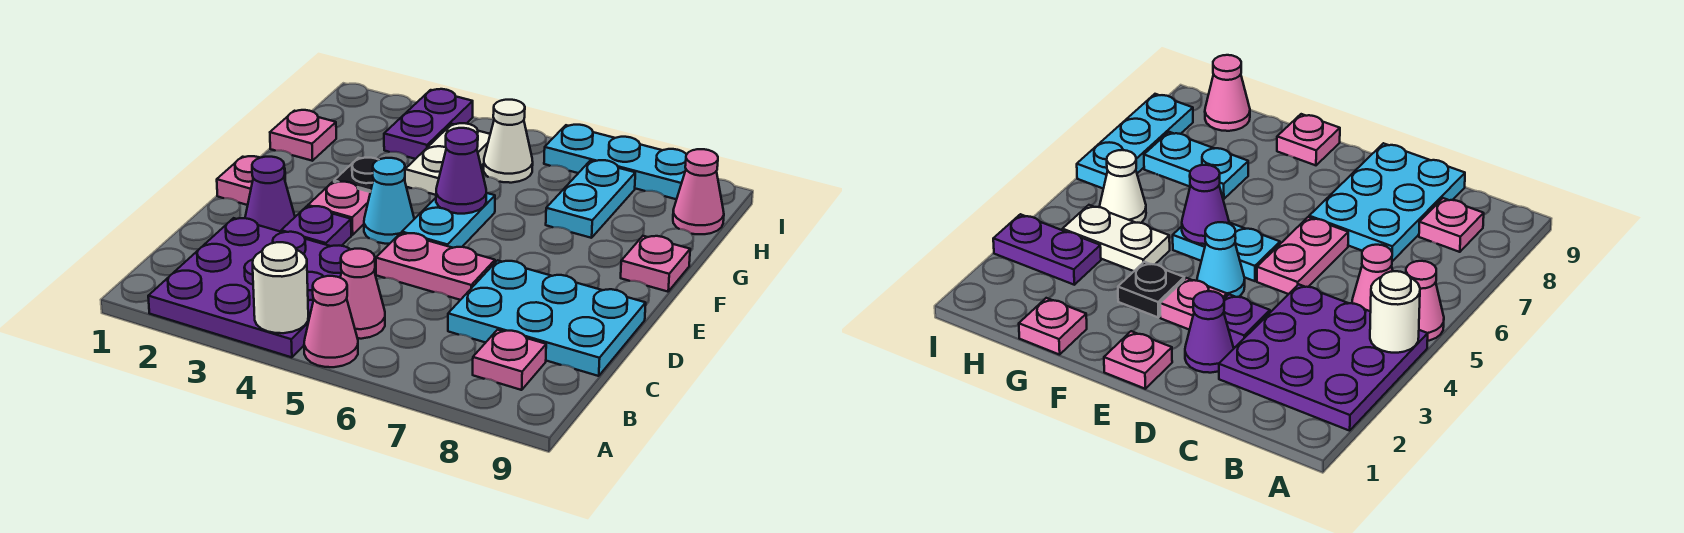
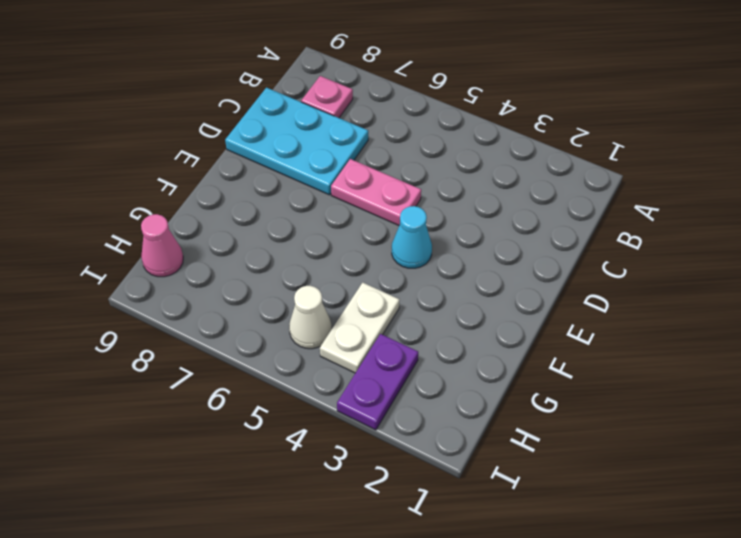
none -> purple 3x3 plate [148,218,350,357]
none -> pink 1x1 cone [304,276,358,367]
none -> pink 1x1 cone [340,249,385,339]

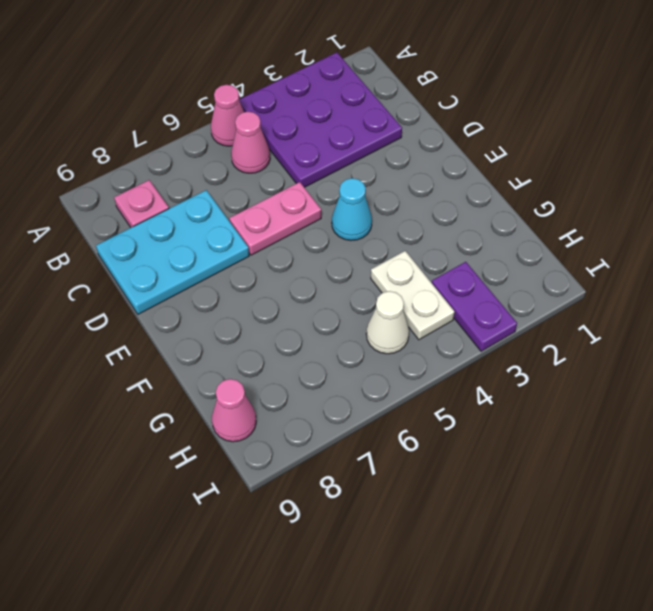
none -> purple 1x1 cone [245,157,295,232]
none -> purple 1x1 plate [281,206,351,246]
none -> pink 1x1 plate [217,156,285,205]

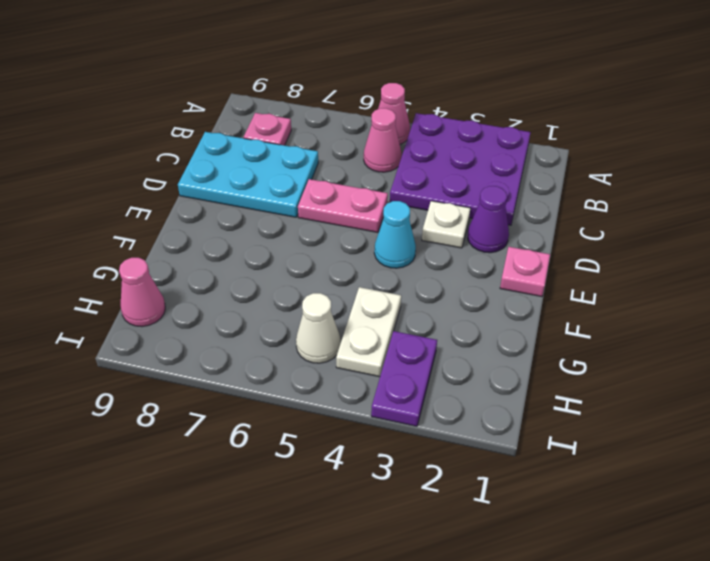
white 1x1 plate [422,201,470,248] -> purple 1x1 plate [281,206,351,246]
none -> pink 1x1 plate [308,182,370,235]
none -> cyan 1x2 plate [402,193,495,248]
none -> black 1x1 plate [334,158,378,192]

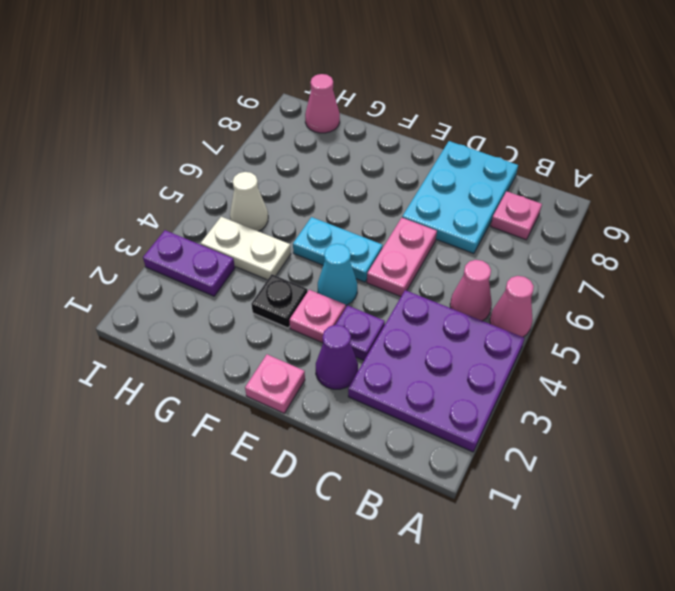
none -> pink 1x1 plate [621,236,690,292]
none -> pink 1x1 plate [270,110,336,161]
none -> cyan 1x2 plate [546,160,635,238]

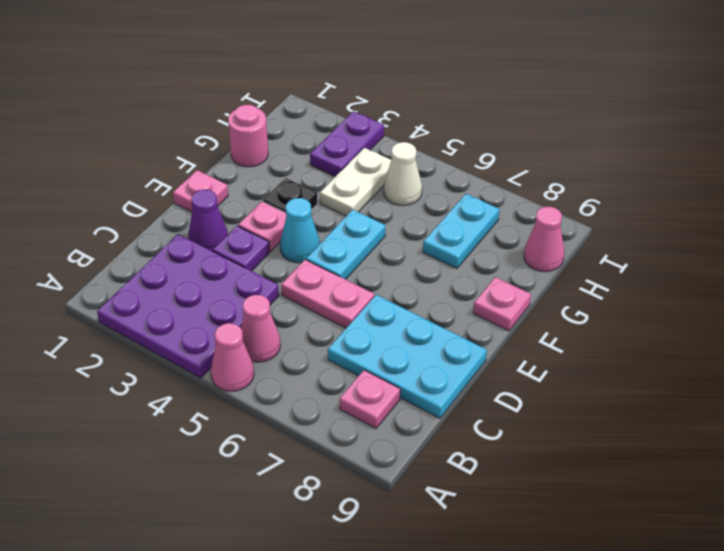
pink 1x1 round brick [228,105,268,167] -> pink 1x1 plate [270,110,336,161]
none -> cyan 1x3 plate [544,125,687,199]
none -> white 1x1 round brick [253,242,308,333]
none -> purple 1x1 cone [436,128,486,214]

